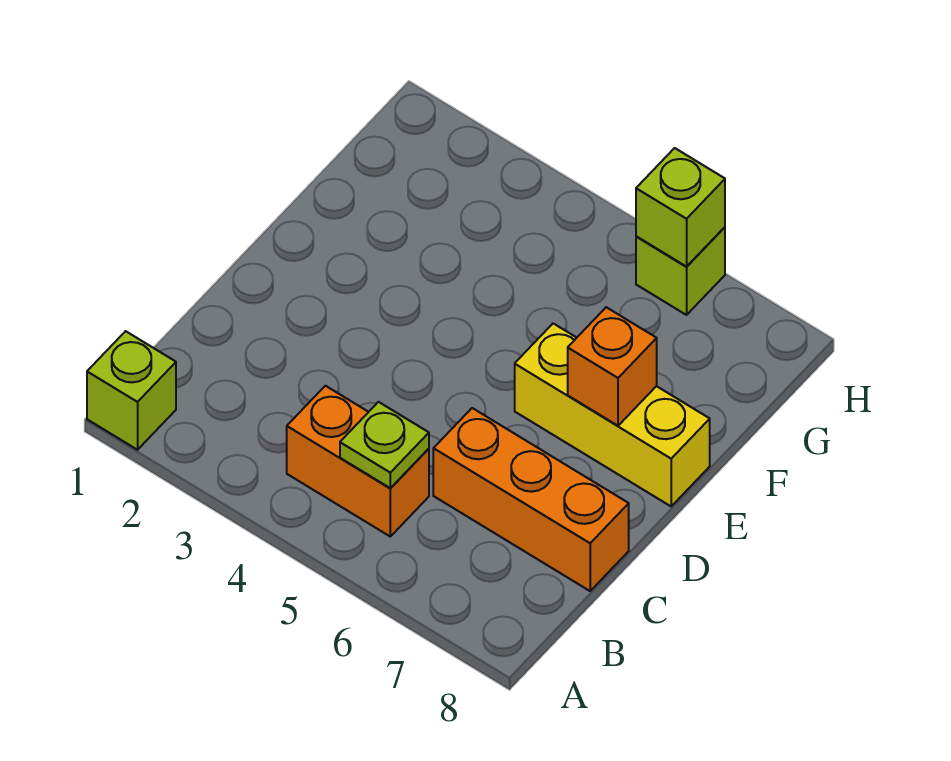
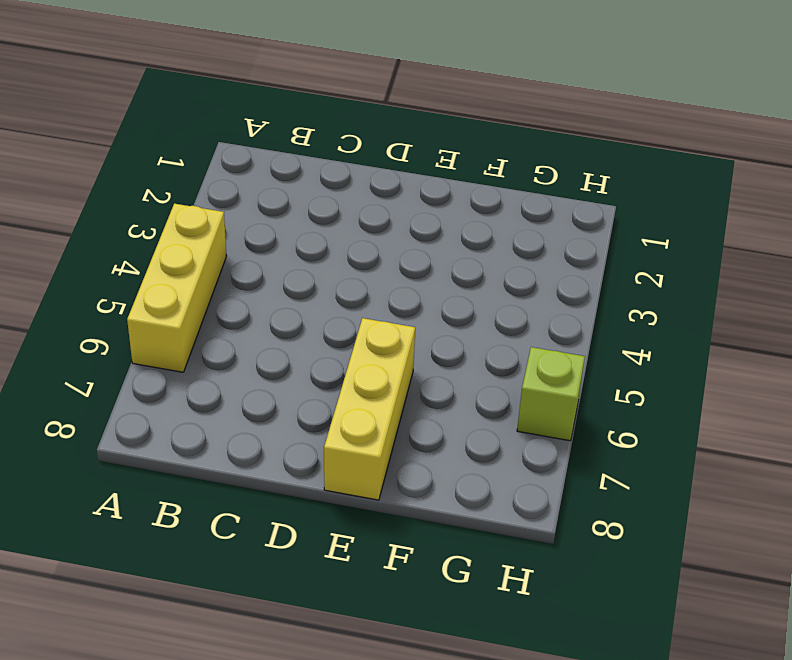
yellow 1x3 brick [127,204,227,372] -> none
none -> lime 1x1 brick [87,331,176,450]
none -> orange 1x2 brick [287,386,429,536]

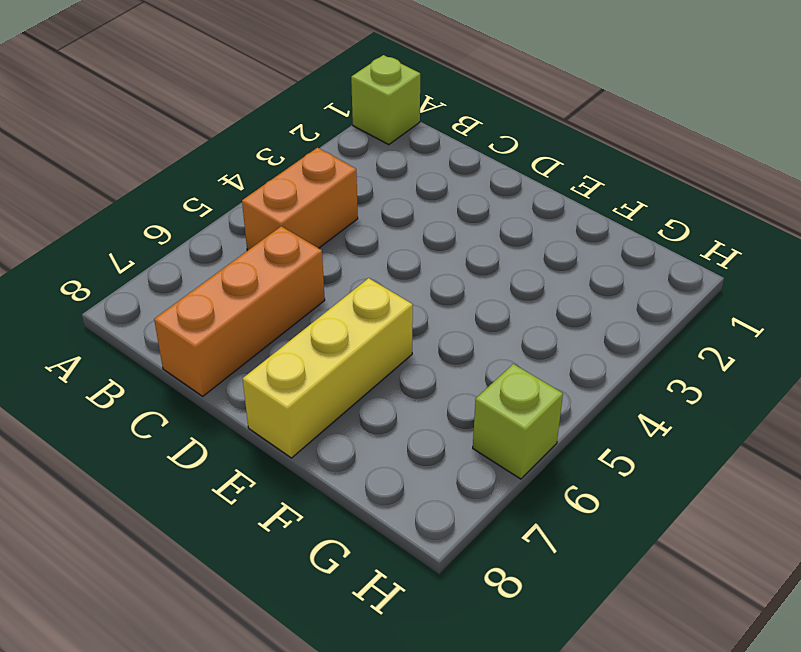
none -> lime 1x1 plate [340,402,429,488]
none -> orange 1x1 brick [568,307,657,426]

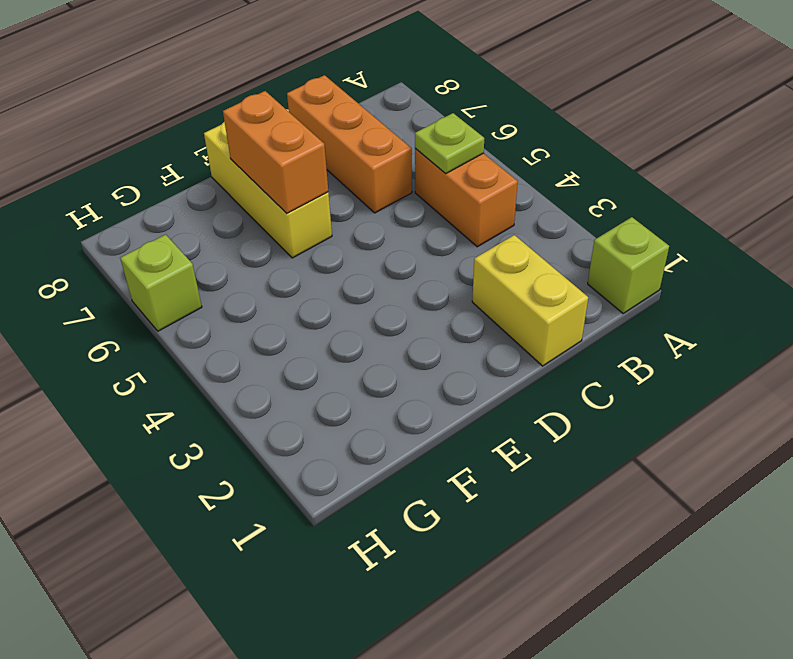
yellow 1x2 brick [472,235,588,366] -> none
orange 1x2 brick [223,91,328,213] -> orange 1x1 brick [568,307,657,426]
none -> lime 1x1 brick [636,148,725,267]

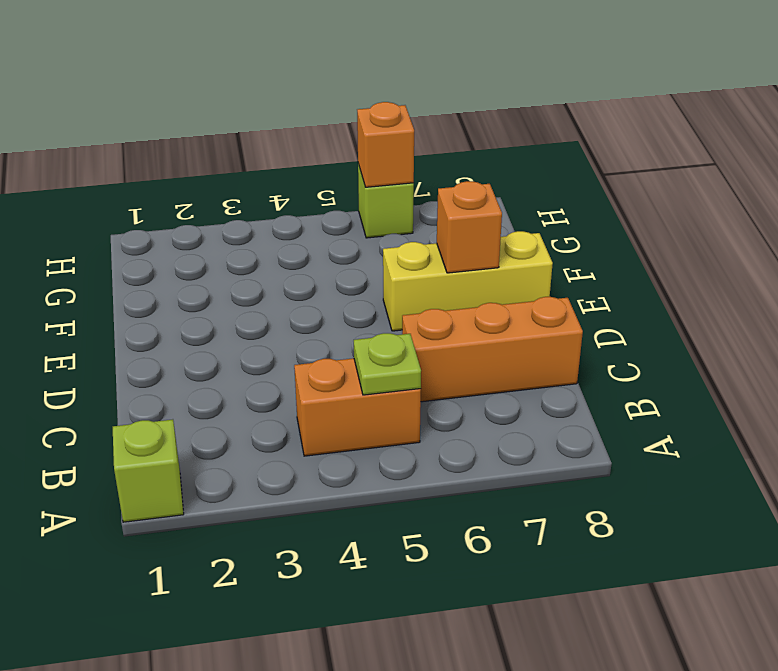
orange 1x1 brick [357,102,414,187] -> lime 1x1 brick [636,148,725,267]

